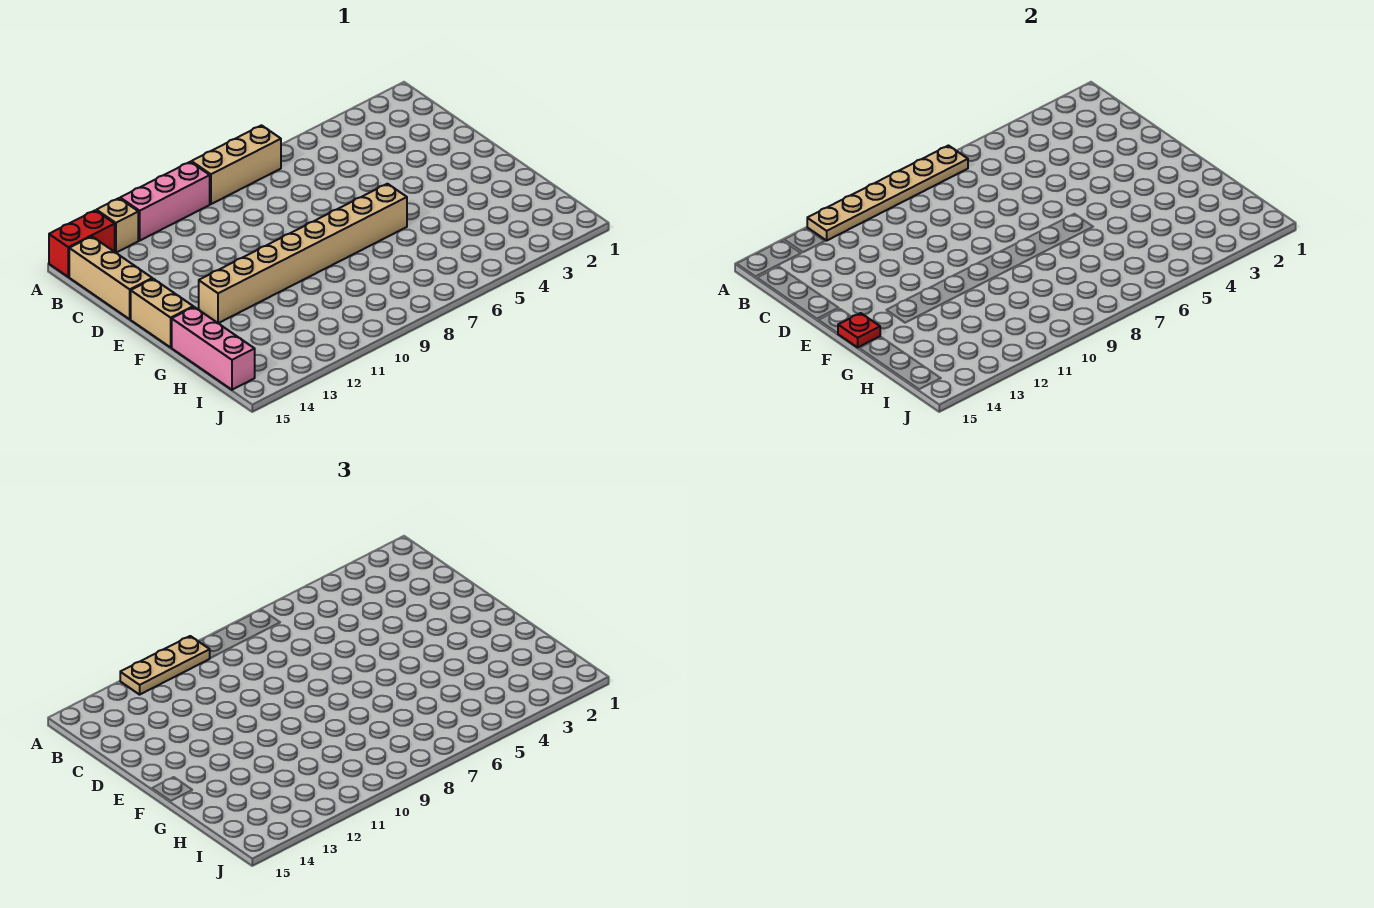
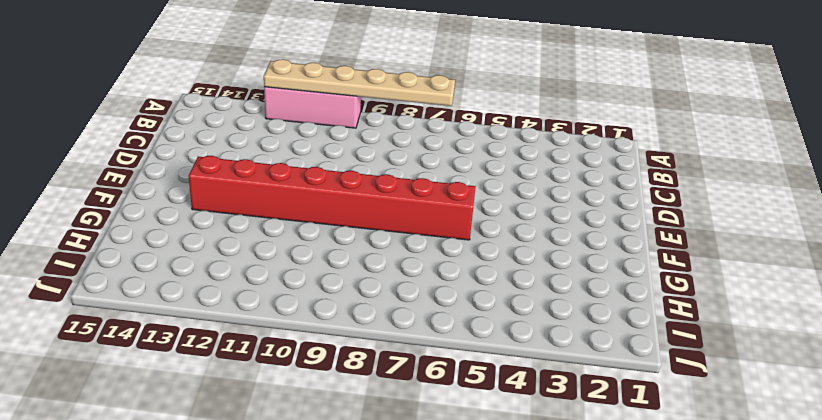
red 1x8 brick [189,156,476,240] -> tan 1x8 brick [199,184,407,323]
none -> tan 1x3 brick [191,125,281,204]
none -> tan 1x1 brick [96,198,138,253]

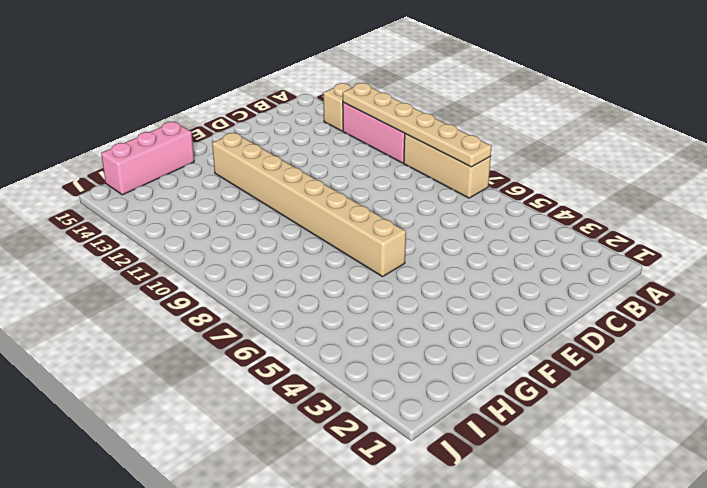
none -> red 1x2 brick [49,210,115,277]
none -> tan 1x3 brick [69,237,152,319]

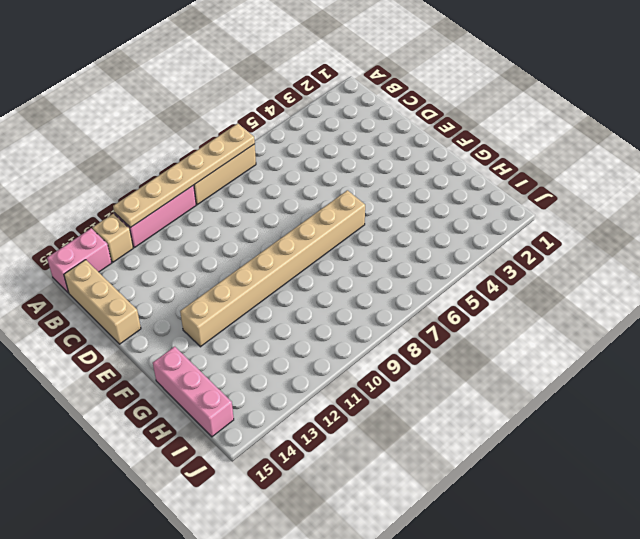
pink 1x2 brick [47,228,111,293] -> red 1x2 brick [49,210,115,277]
none -> tan 1x2 brick [131,279,193,347]
none -> red 1x1 plate [838,313,880,347]

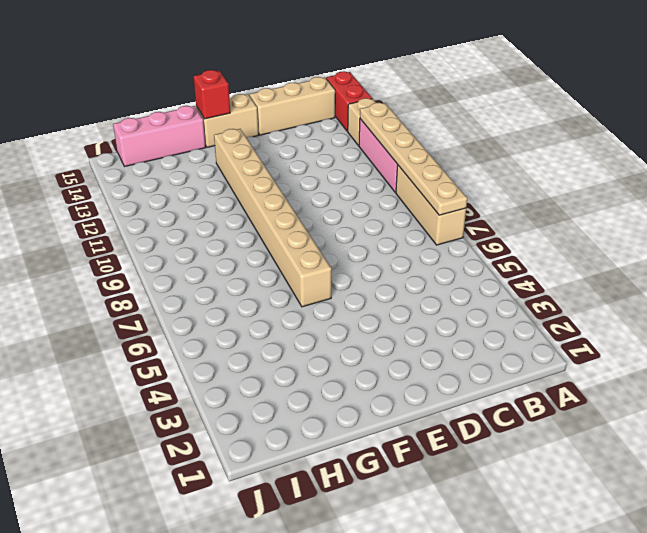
red 1x1 brick [194,70,230,119] -> red 1x1 plate [838,313,880,347]
none -> tan 1x3 plate [120,636,210,695]

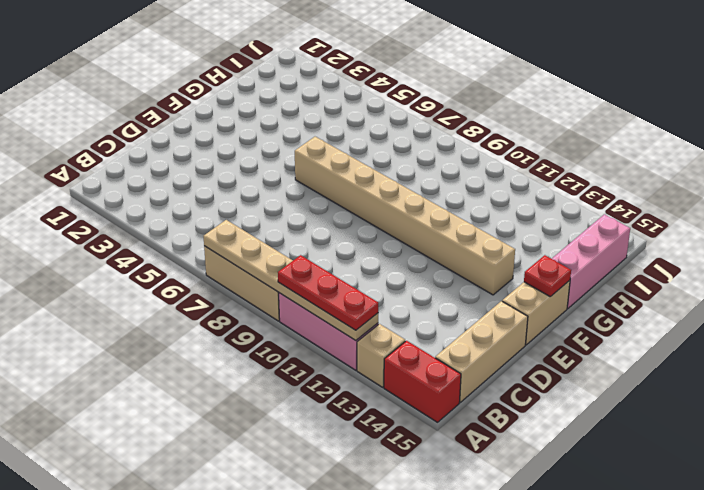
red 1x3 plate [278,255,378,330] -> tan 1x3 plate [120,636,210,695]

